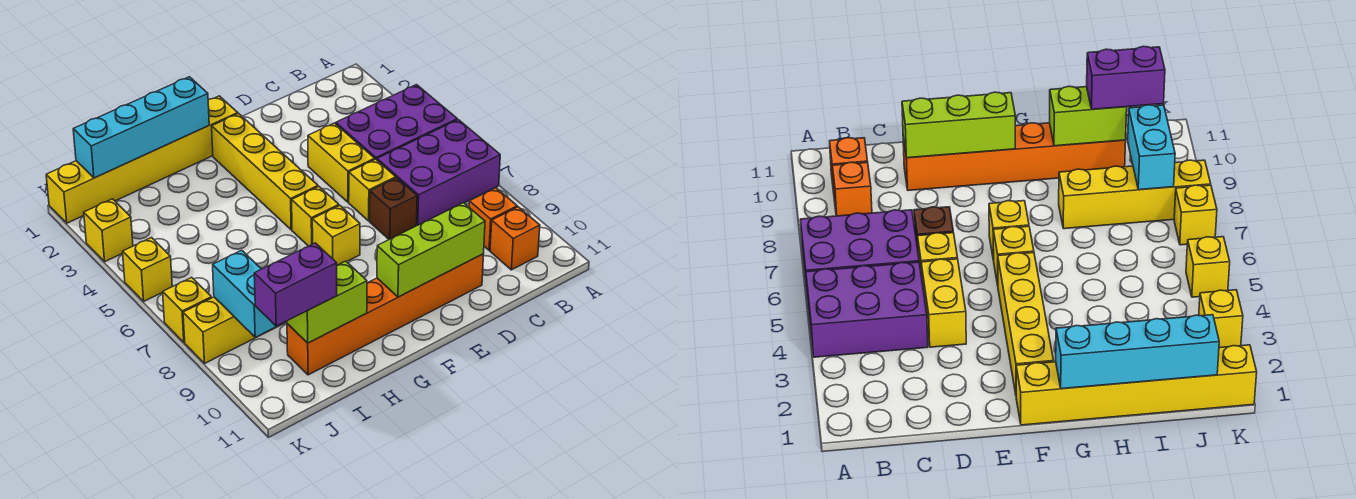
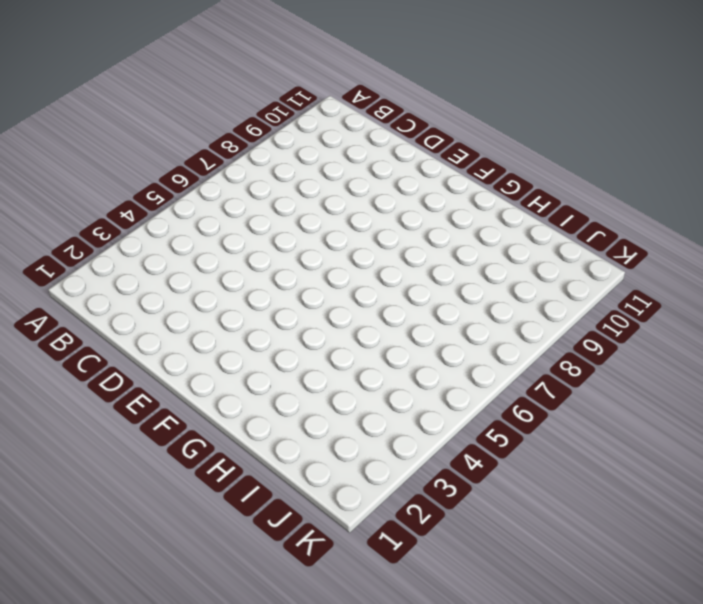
none -> purple 2x3 brick [336,85,457,160]
none -> purple 2x3 brick [377,120,500,225]
none -> orange 1x1 brick [469,188,517,250]

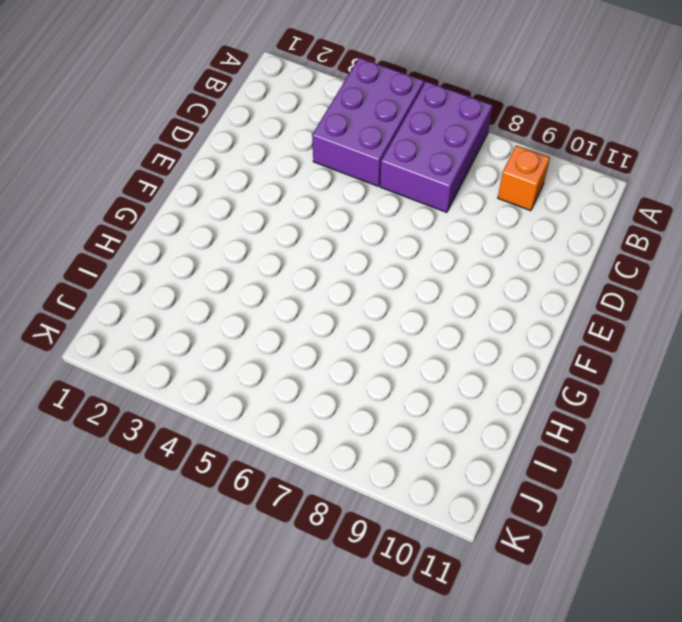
none -> orange 1x1 brick [490,207,540,270]
none -> yellow 1x2 brick [308,123,375,202]
none -> yellow 1x1 brick [349,159,396,221]

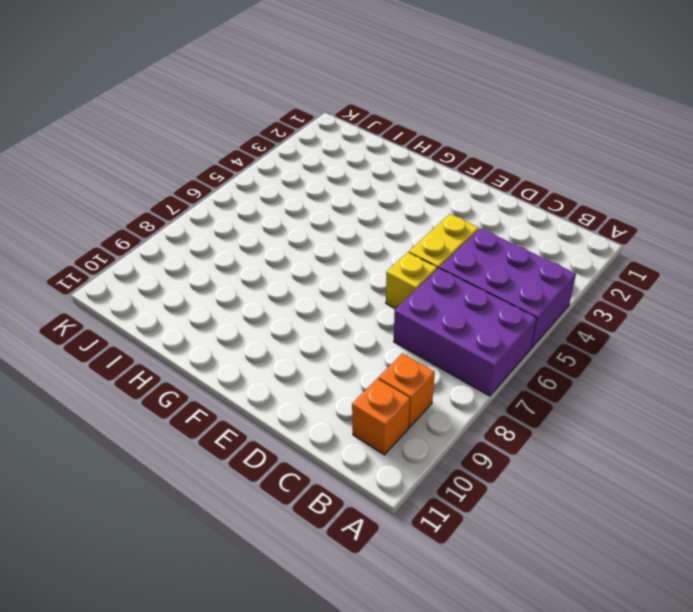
none -> brown 1x1 brick [370,178,417,239]
none -> orange 1x6 brick [287,254,484,375]
none -> yellow 1x6 brick [46,96,238,223]

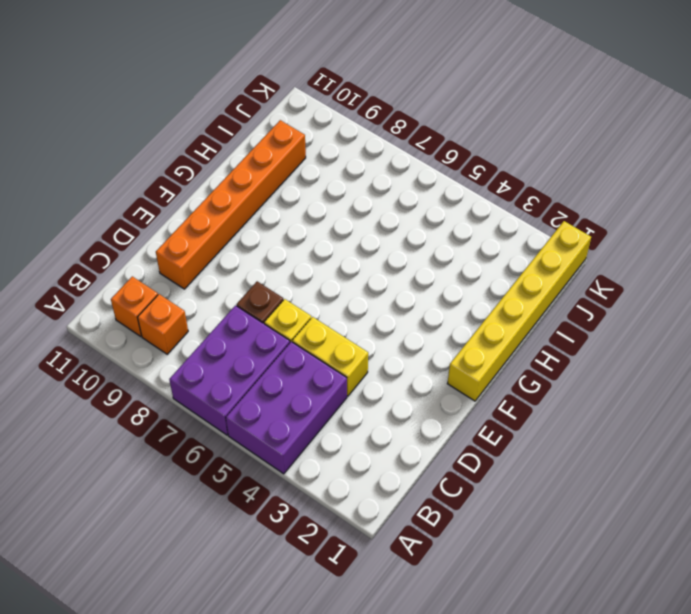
none -> yellow 1x4 brick [212,114,318,230]
none -> yellow 1x1 brick [292,187,339,246]
none -> yellow 1x1 brick [312,206,360,265]

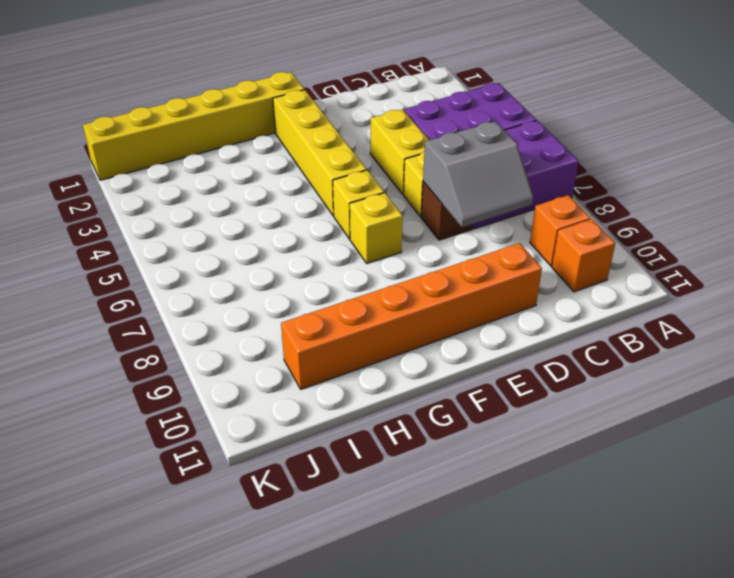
grey 2x2 slope [423,121,533,227] -> none
none -> yellow 1x4 brick [183,297,287,364]
none -> yellow 1x1 brick [84,199,133,262]
none -> yellow 1x1 brick [123,238,172,301]

